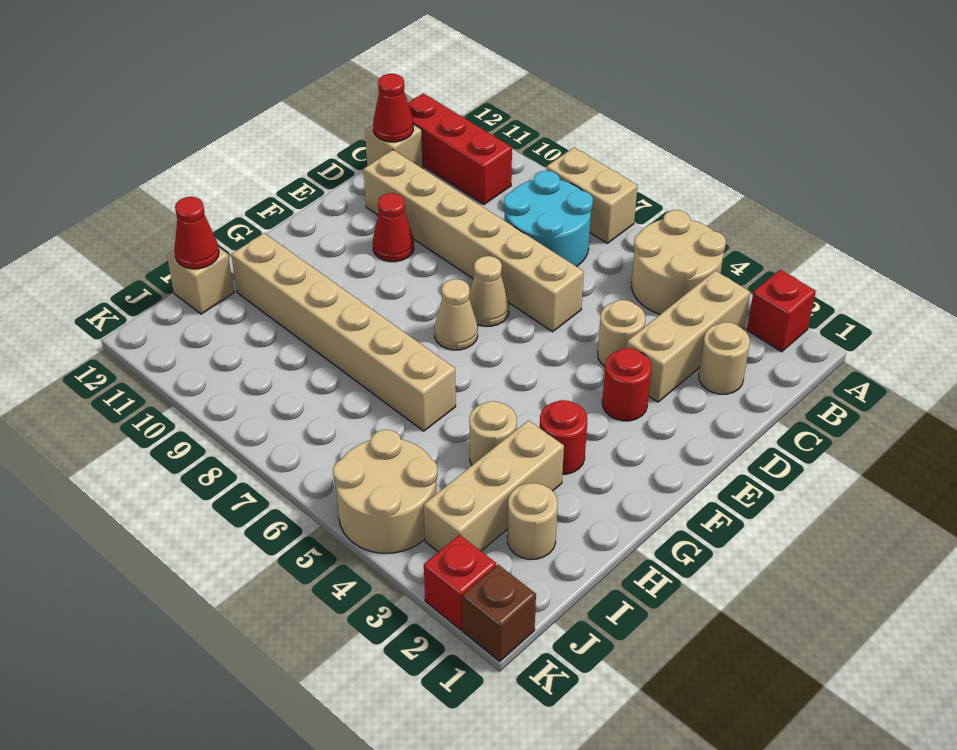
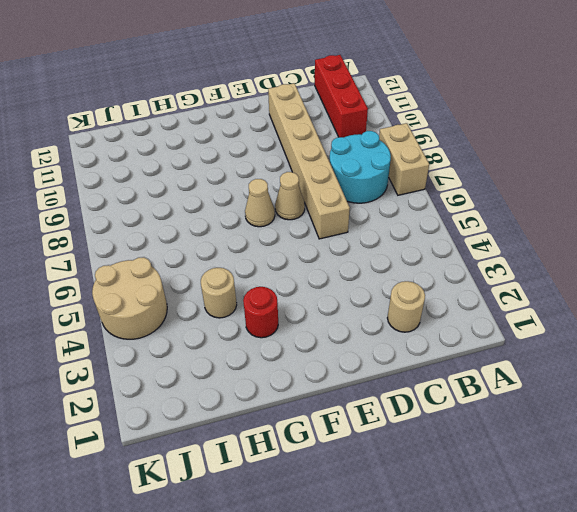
none -> red 1x1 brick [747,270,816,352]
none -> tan 2x2 round brick [632,210,726,314]
none -> tan 1x3 brick [627,271,750,402]

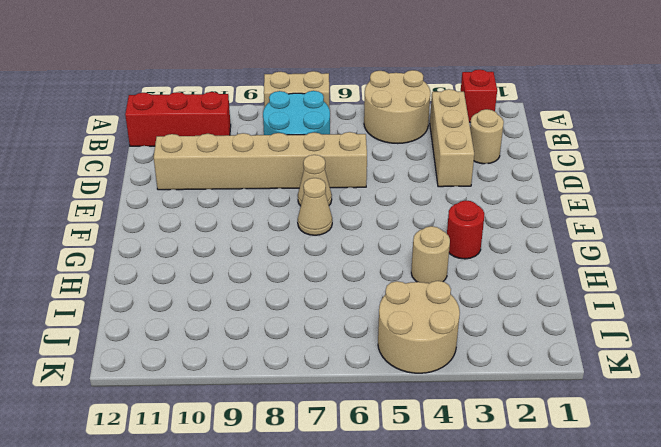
none -> tan 1x1 brick [365,124,423,168]
none -> tan 1x1 round brick [598,300,645,366]
none -> red 1x1 round brick [602,348,652,421]

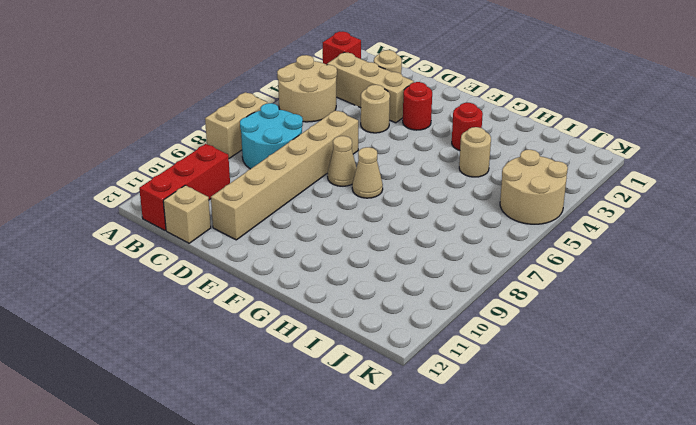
none -> red 1x1 cone [373,193,414,262]
none -> tan 1x3 brick [424,420,564,552]
none -> tan 1x6 brick [231,233,456,431]

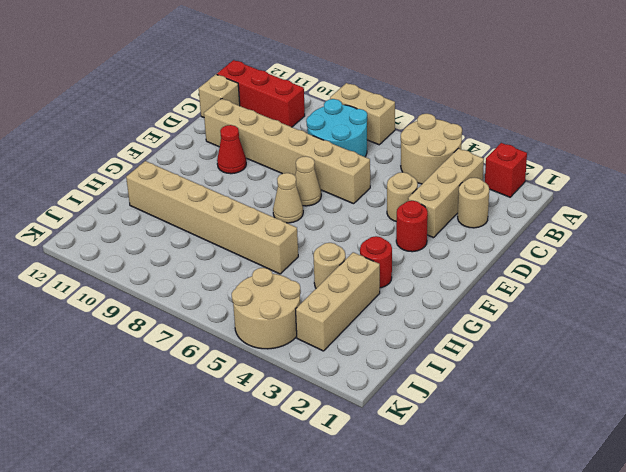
none -> tan 1x1 round brick [507,483,558,559]
none -> tan 1x1 brick [167,247,234,314]
none -> brown 1x1 brick [462,565,536,661]

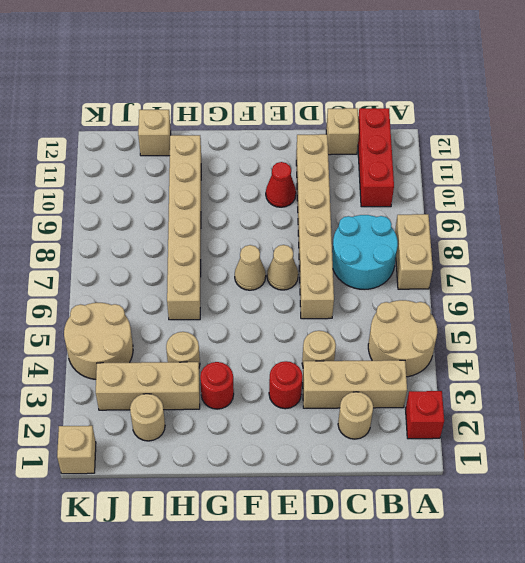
tan 1x1 brick [57,426,96,474] -> brown 1x1 brick [462,565,536,661]
none -> red 1x1 brick [424,535,496,630]
none -> red 1x1 cone [373,74,413,142]
none -> red 1x1 cone [174,197,219,269]

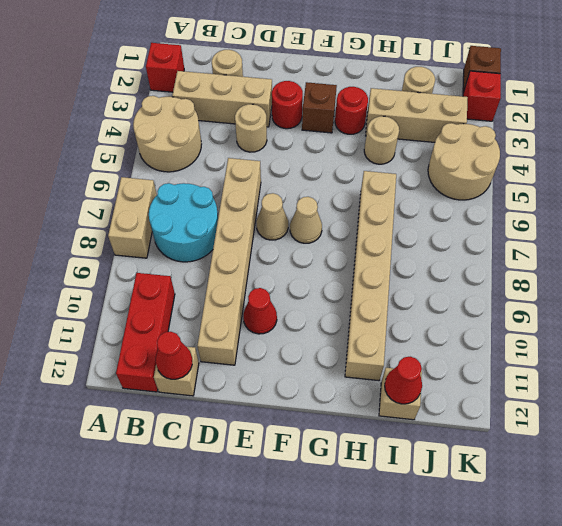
brown 1x1 brick [302,82,337,133] -> none

